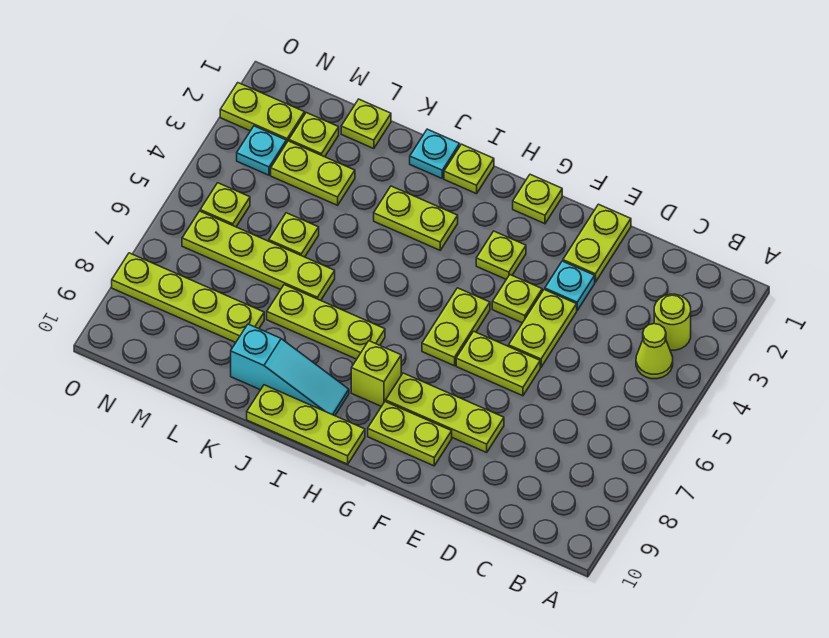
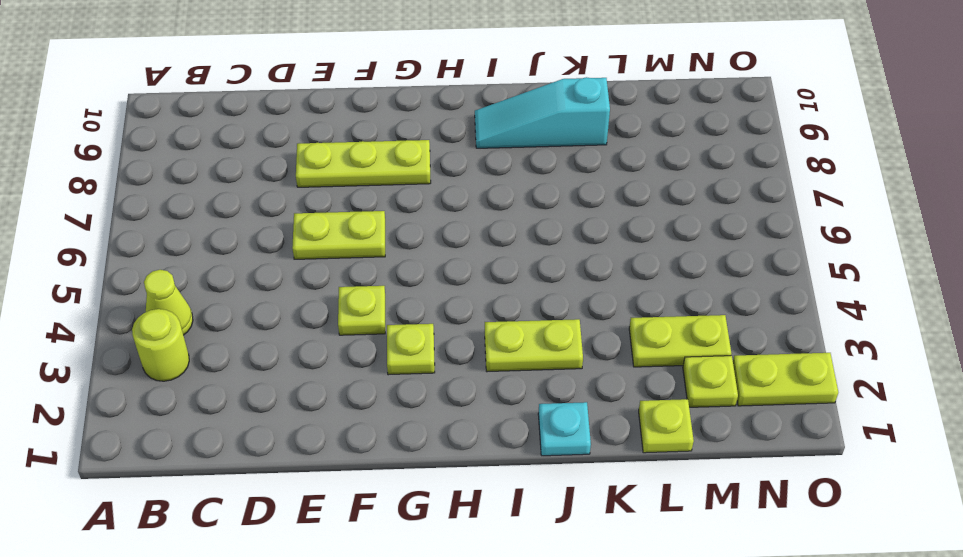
none -> lime 1x2 plate [563,204,631,282]
none -> cyan 1x1 plate [545,261,595,310]
none -> lime 1x2 plate [509,290,577,367]

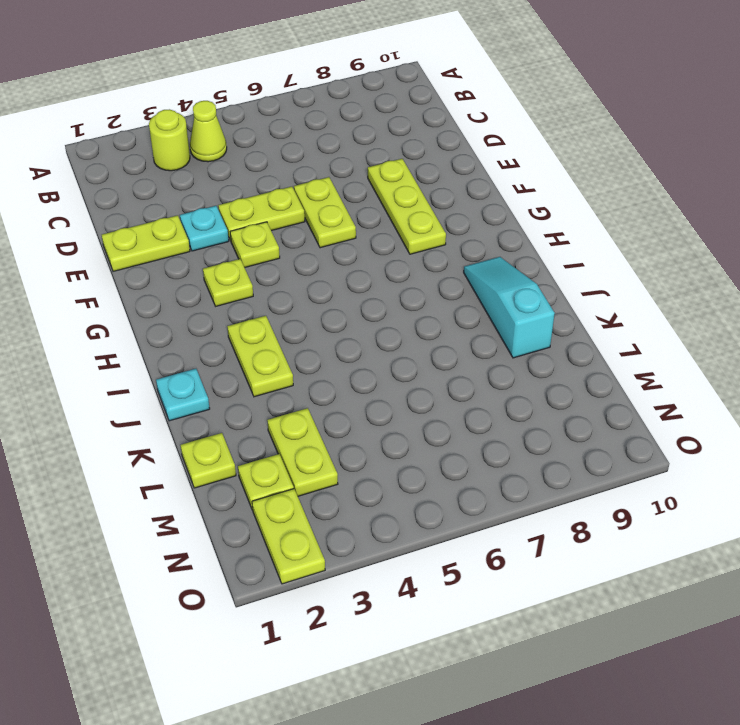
none -> lime 1x2 plate [368,401,452,466]
none -> lime 1x1 plate [513,174,562,224]
none -> lime 1x2 plate [422,288,490,366]

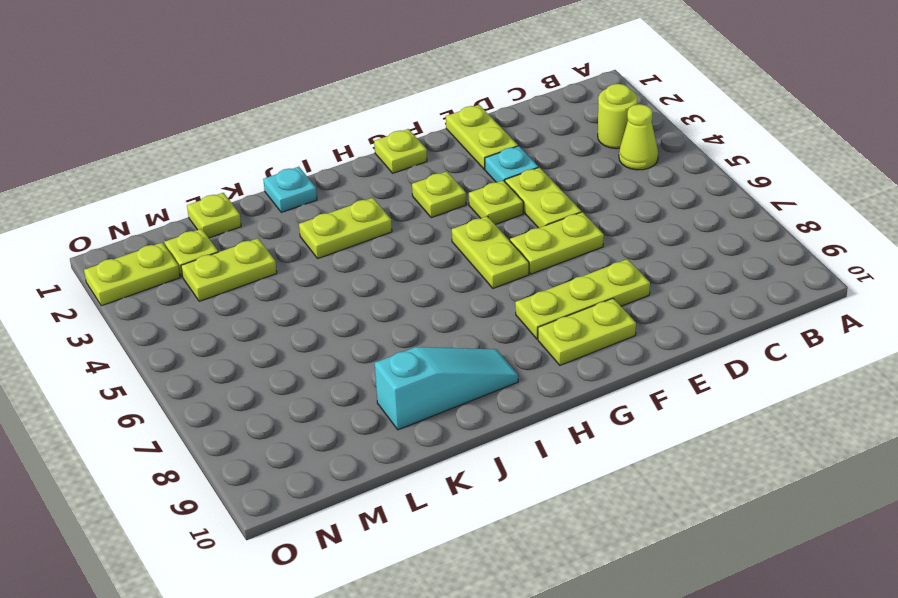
none -> lime 1x1 brick [351,341,401,406]
none -> lime 1x3 plate [247,385,365,464]
none -> lime 1x1 plate [444,144,494,194]

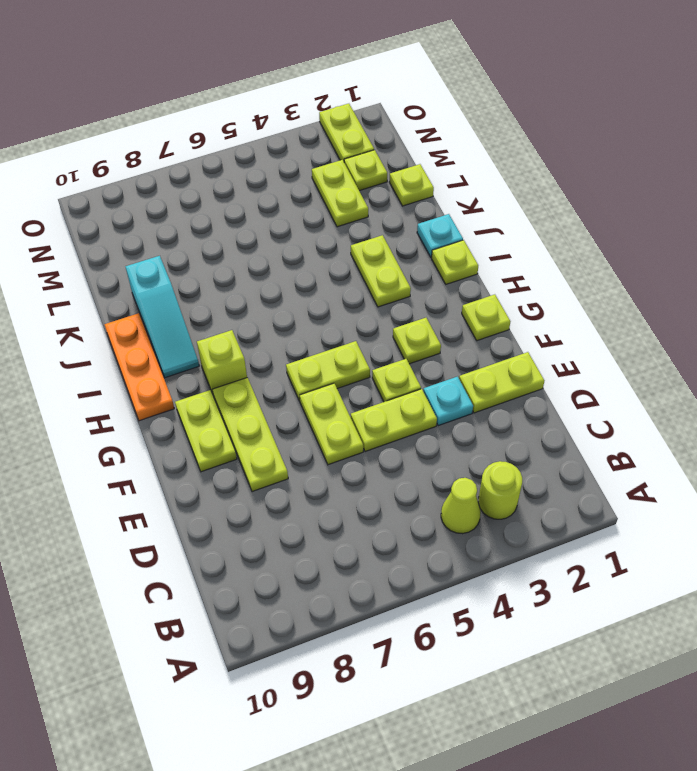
orange 1x3 plate [105,313,174,421] -> lime 1x3 plate [247,385,365,464]
none -> lime 1x3 plate [267,285,385,359]
none -> lime 1x4 plate [182,211,335,300]
none -> lime 1x1 plate [269,213,319,257]

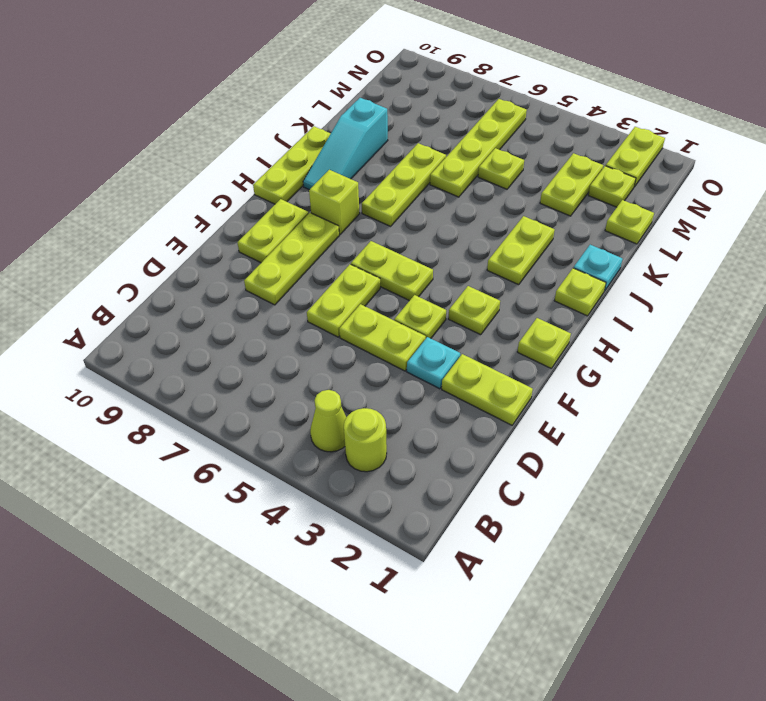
none -> lime 1x4 plate [112,253,264,343]
none -> cyan 1x1 plate [237,126,286,175]
none -> lime 1x1 plate [200,183,250,227]

